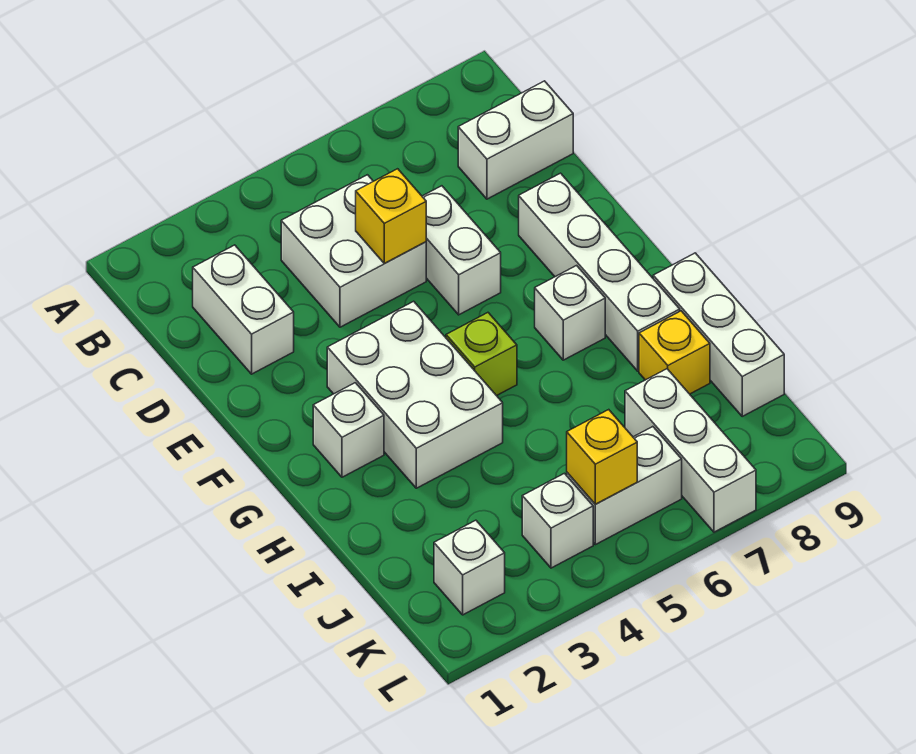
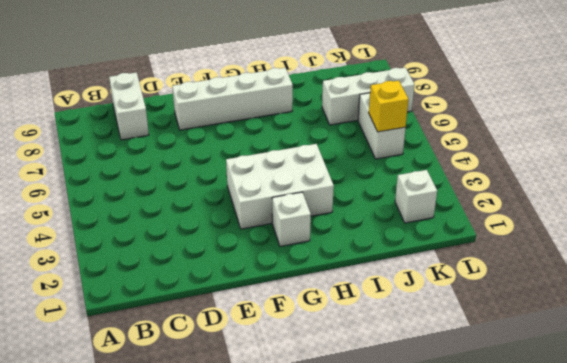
none -> white 1x2 brick [193,245,294,374]
none -> white 2x2 brick [281,175,426,327]
none -> white 1x2 brick [422,186,501,315]

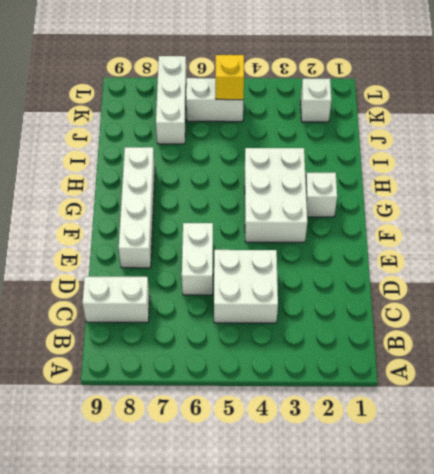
none -> white 1x2 brick [193,245,294,374]
none -> lime 1x1 brick [446,313,517,396]
none -> white 1x1 brick [535,266,605,360]

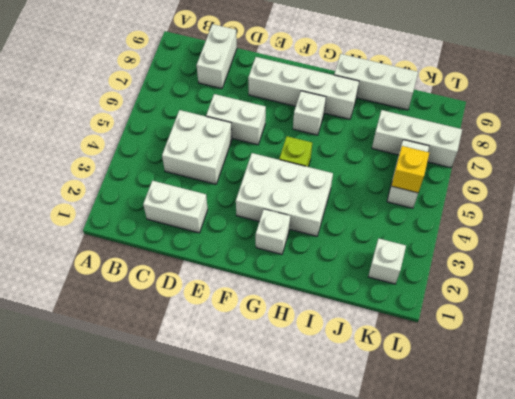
none -> yellow 1x1 brick [639,311,710,394]
none -> white 1x1 brick [522,473,593,568]
none -> yellow 1x1 brick [356,169,426,264]

